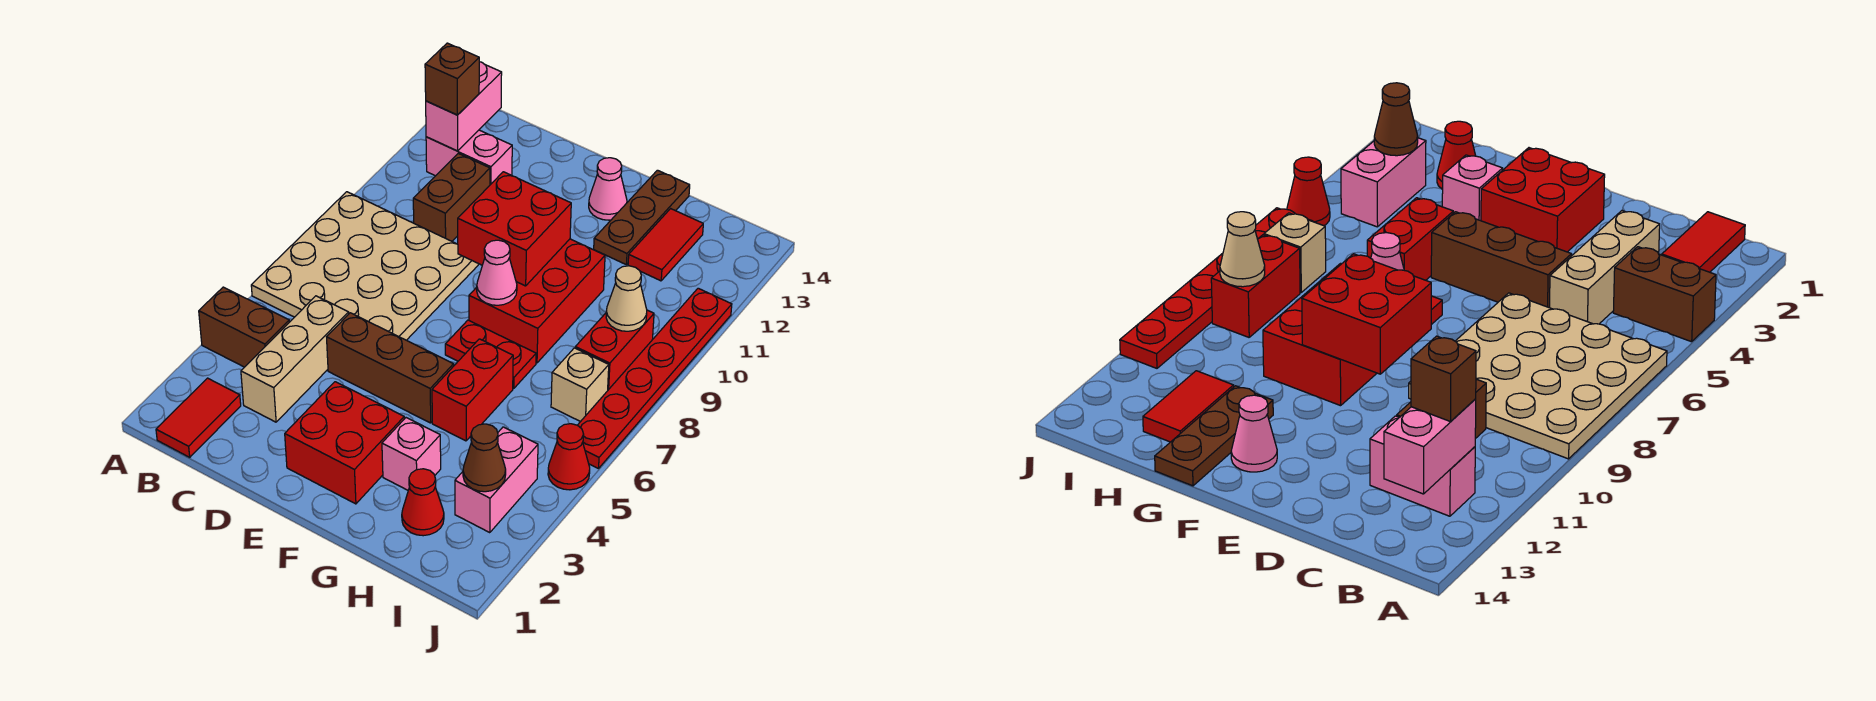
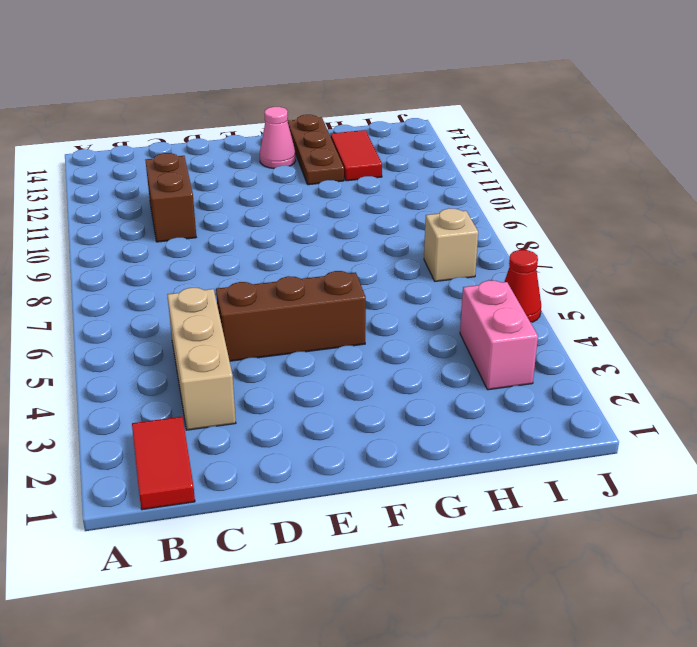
none -> brown 1x2 brick [199,287,289,367]
none -> tan 4x4 plate [251,192,478,340]
none -> pink 1x2 brick [426,130,512,185]

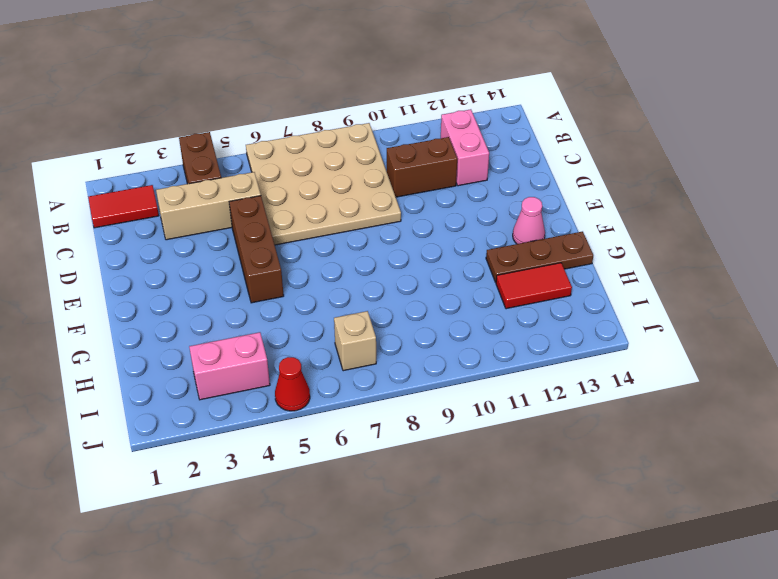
none -> red 2x2 brick [285,382,404,504]
none -> red 1x2 plate [445,320,536,388]
none -> red 2x3 brick [469,239,605,363]

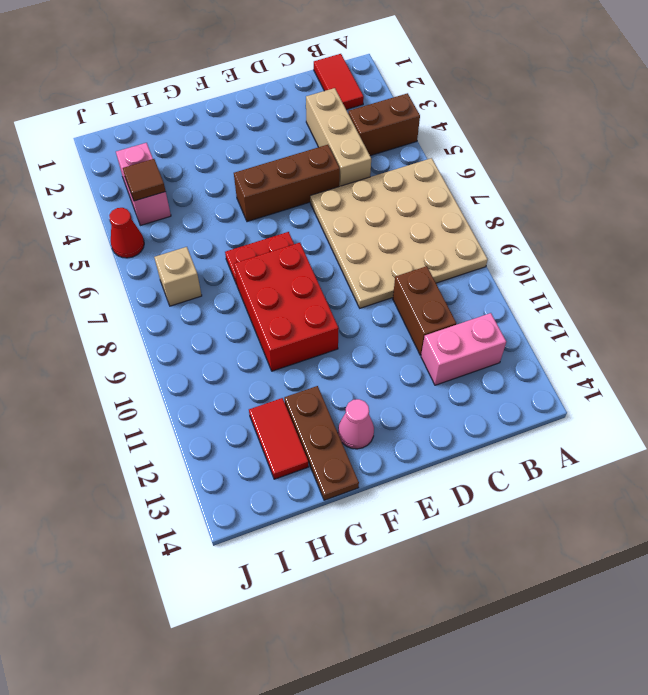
brown 1x1 tile [123,159,166,201] -> none
none -> red 2x2 brick [285,382,404,504]
none -> pink 1x1 brick [382,418,441,490]
none -> red 1x2 brick [432,339,513,441]

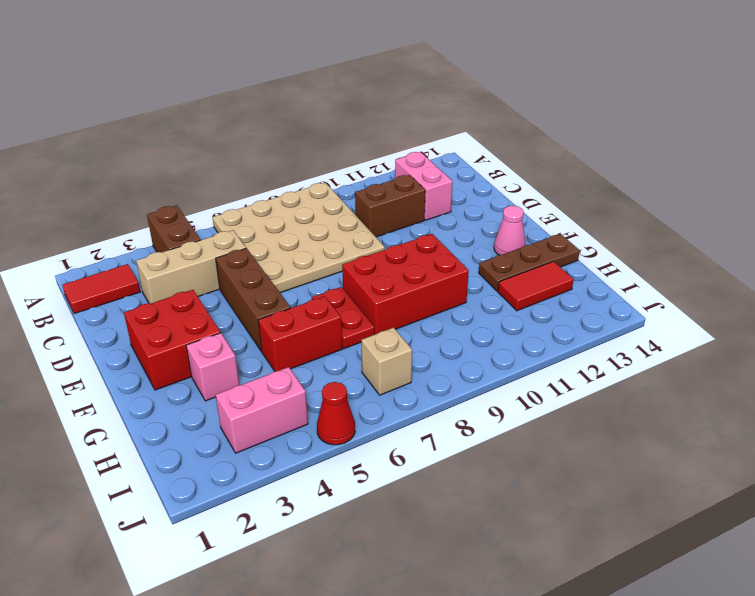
none -> red 1x1 cone [402,469,444,536]
none -> red 1x2 brick [575,310,654,390]
none -> red 1x6 plate [578,288,732,469]

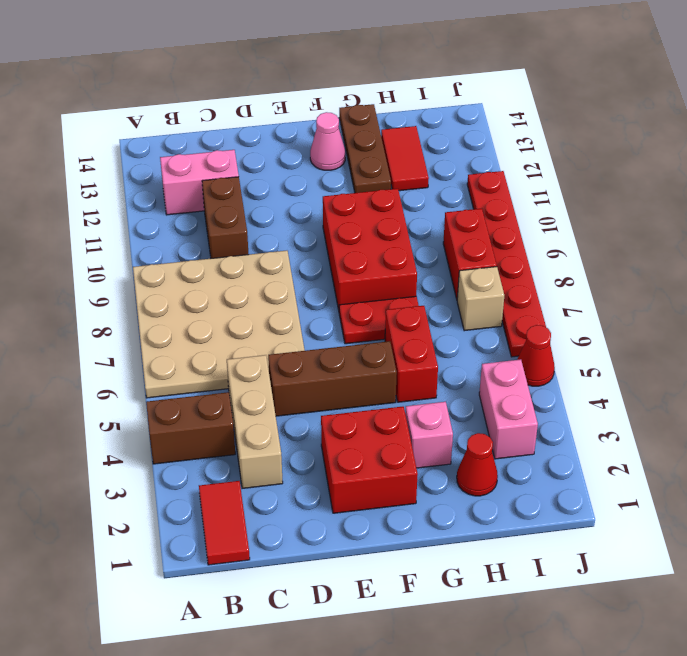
none -> pink 1x2 brick [426,62,502,151]
none -> red 2x2 brick [458,172,571,286]
none -> pink 1x1 cone [477,240,517,305]

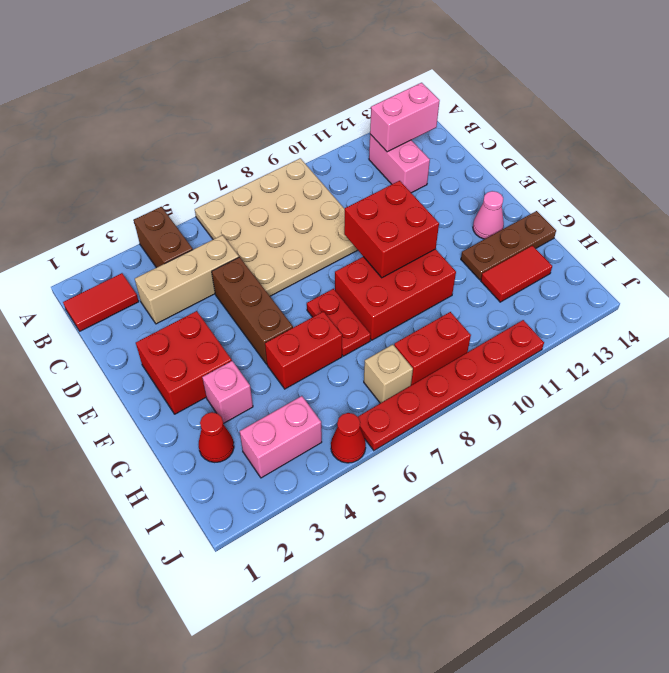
none -> brown 1x2 brick [413,153,490,241]
none -> pink 1x1 cone [477,240,517,305]
none -> brown 1x1 cone [463,424,506,492]

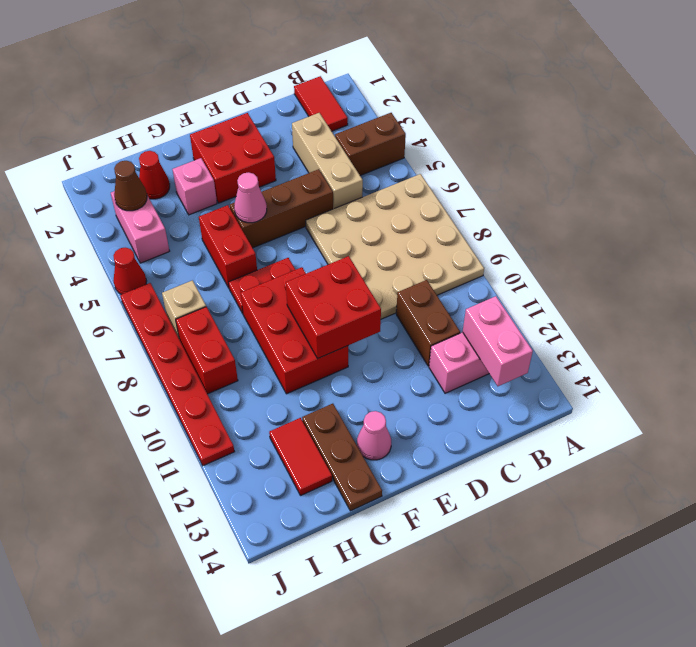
pink 1x1 cone [234,172,267,223] -> pink 1x1 cone moved to [477,240,517,305]
none -> tan 1x1 cone [606,266,647,331]
none -> brown 1x1 brick [425,43,479,115]

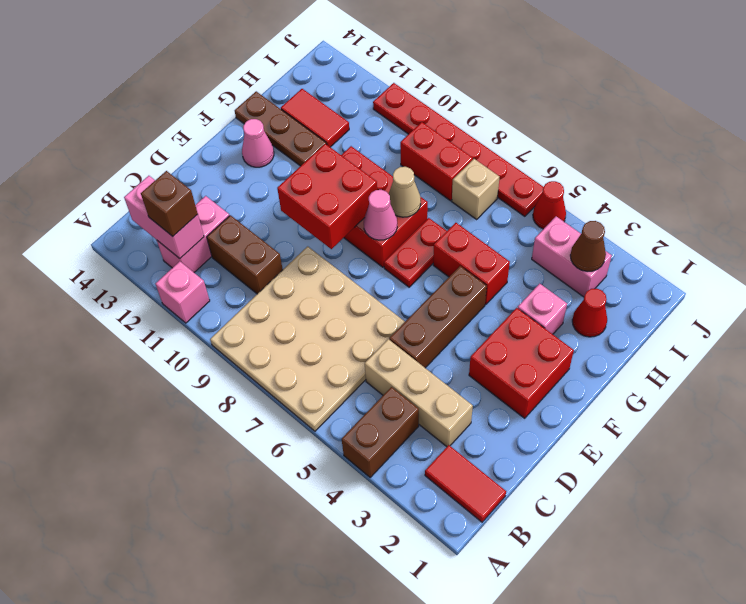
pink 1x1 brick [155,261,210,323] -> none
tan 1x1 cone [389,167,421,217] -> tan 1x1 cone moved to [606,266,647,331]

